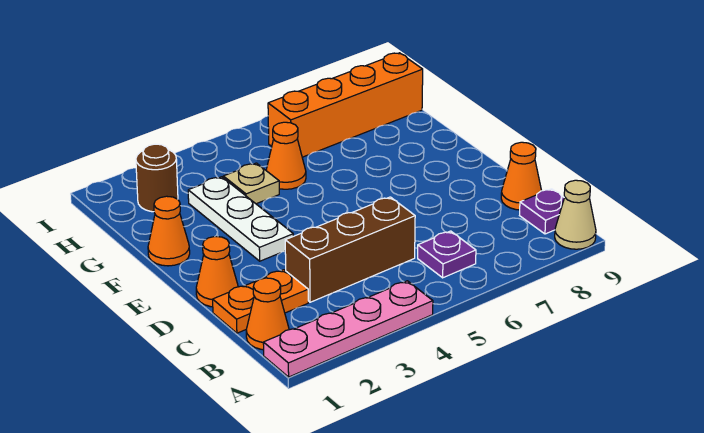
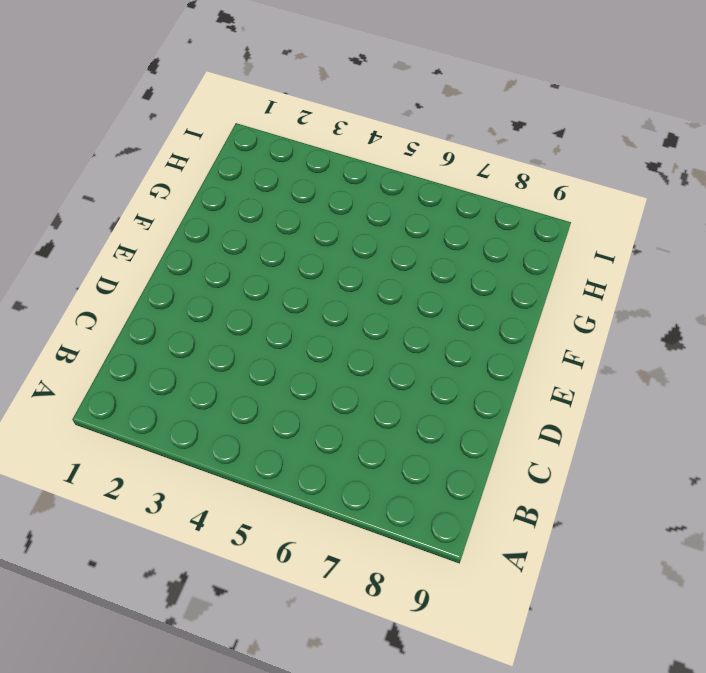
none -> pink 1x4 plate [263,281,433,377]
none -> tan 1x1 cone [555,180,596,249]
none -> orange 1x1 cone [246,278,289,350]

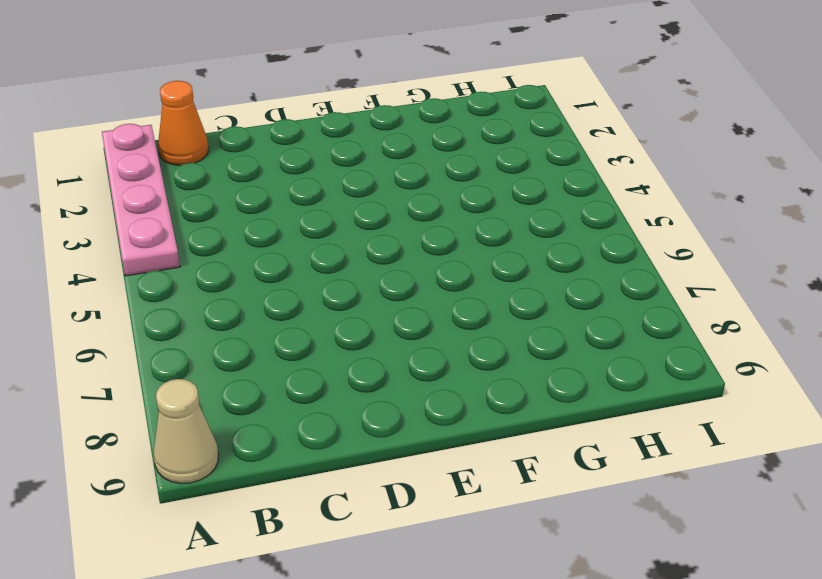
none -> purple 1x1 plate [418,231,476,278]
none -> purple 1x1 plate [520,189,564,234]
none -> orange 1x2 plate [213,270,308,333]

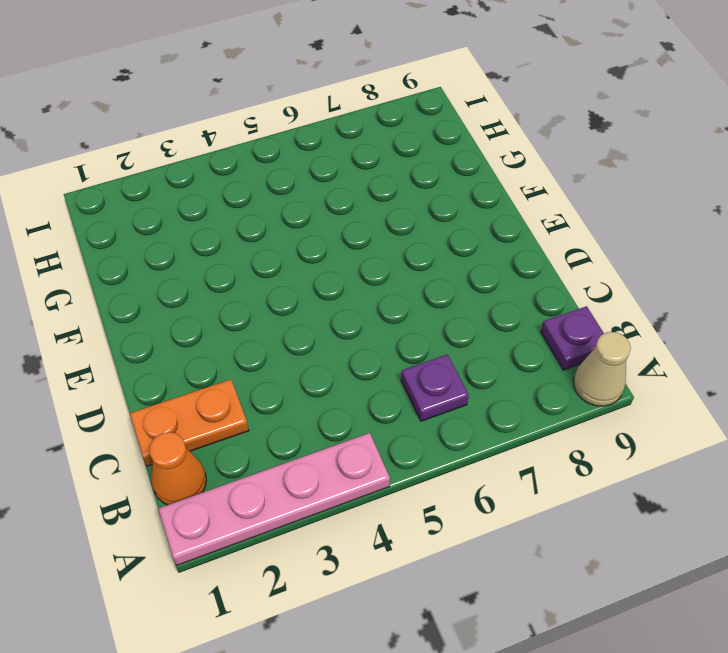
none -> brown 1x3 brick [285,197,415,302]
none -> orange 1x1 cone [501,142,542,210]
none -> orange 1x1 cone [196,236,238,307]

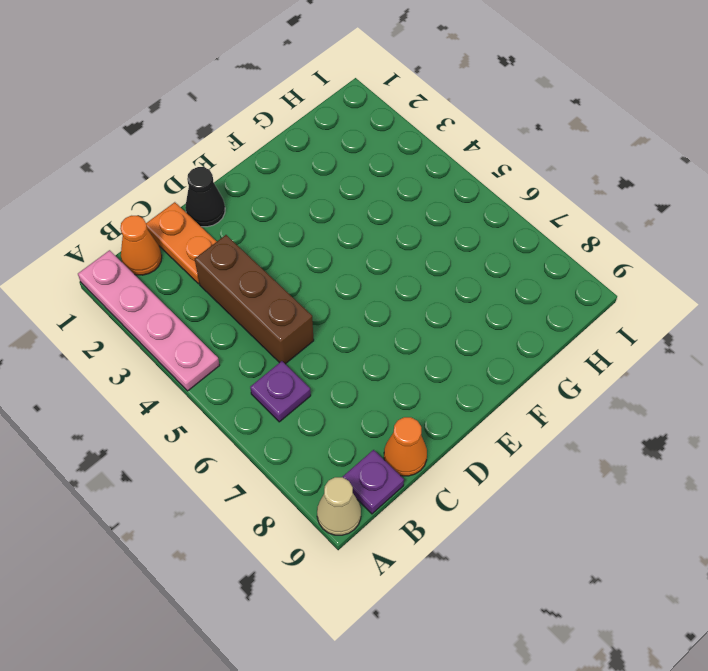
black 1x1 cone [185,167,225,227] -> orange 1x1 cone [196,236,238,307]
none -> white 1x3 plate [188,177,293,261]
none -> orange 1x1 cone [148,196,190,266]
none -> tan 1x1 plate [223,163,279,204]

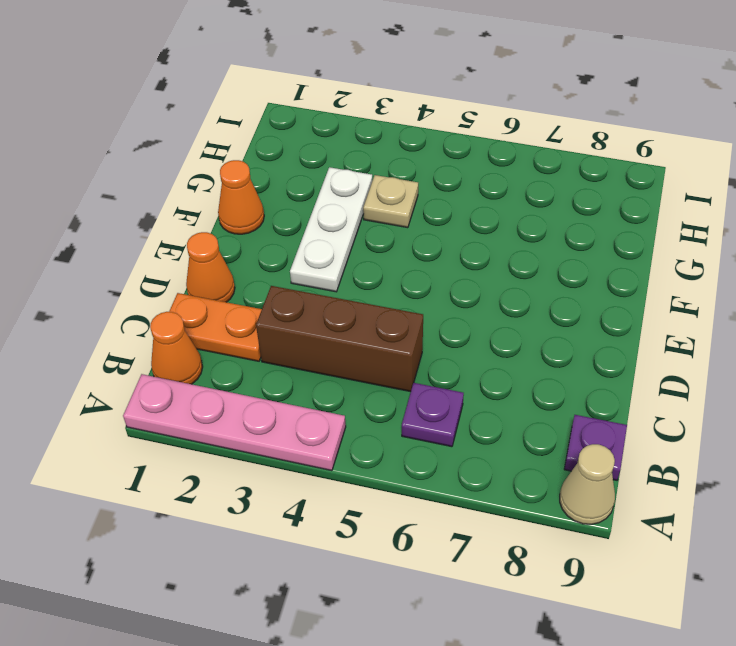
none -> orange 1x1 cone [501,142,542,210]
none -> orange 1x1 cone [266,122,306,189]
none -> brown 1x1 round brick [136,144,178,212]

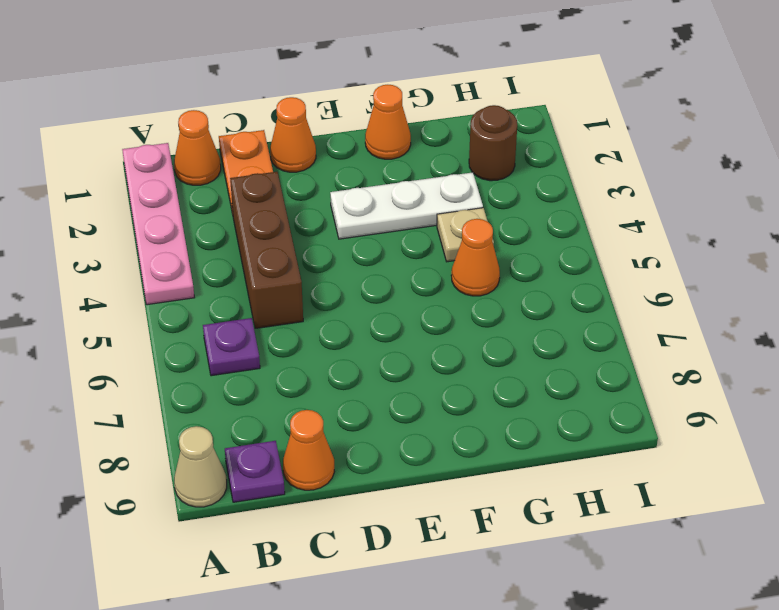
none -> orange 1x4 brick [268,53,423,157]

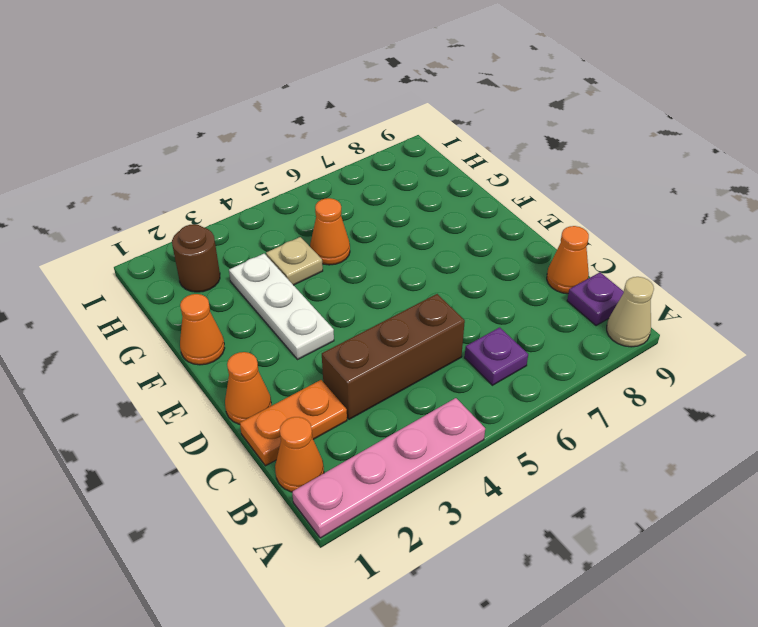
none -> orange 1x4 brick [268,53,423,157]

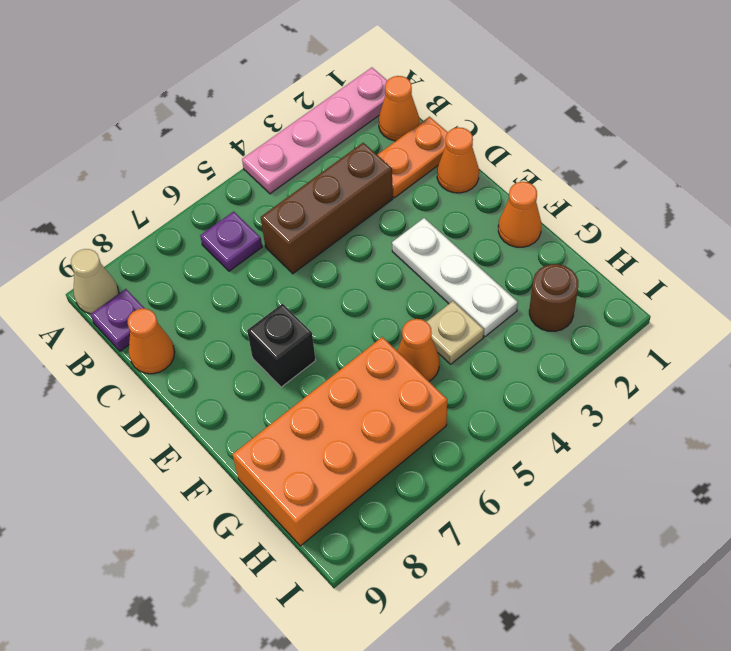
black 1x1 brick [247,304,315,387] -> none
orange 2x4 brick [232,337,447,546] -> orange 1x4 brick [268,53,423,157]

